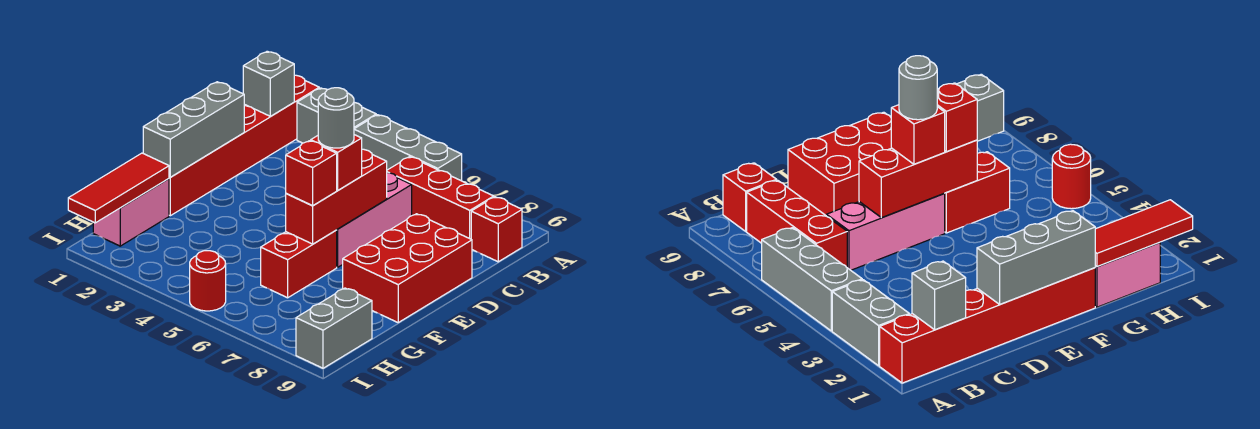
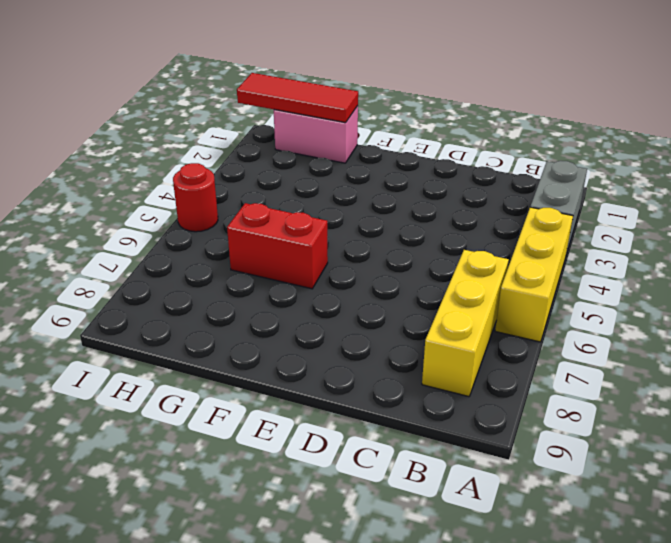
yellow 1x3 brick [495,207,573,342] -> grey 1x3 brick [354,115,462,181]
yellow 1x3 brick [422,250,509,397] -> red 1x3 brick [387,157,494,239]
none -> red 1x6 brick [169,75,319,216]
none -> red 1x1 brick [471,197,522,262]
none -> pink 1x3 brick [337,173,412,267]

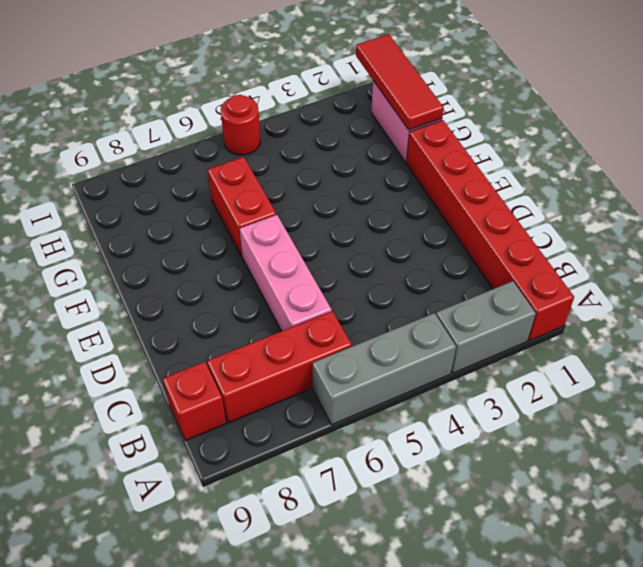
none -> red 2x3 brick [343,214,472,322]
none -> grey 1x2 brick [296,288,372,368]
none -> grey 1x1 brick [243,51,294,116]

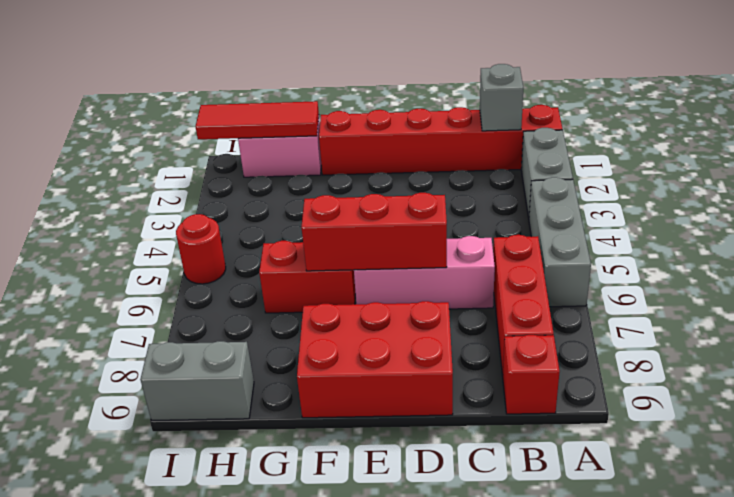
none -> grey 1x3 brick [143,82,244,177]
none -> red 1x1 brick [311,135,362,190]
none -> red 1x1 brick [286,141,337,206]

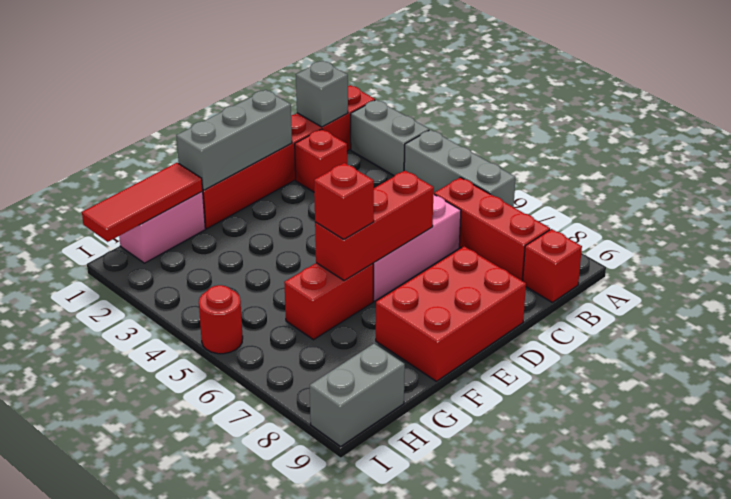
red 1x1 brick [295,129,347,192] -> red 1x1 brick moved to [311,135,362,190]
none -> grey 1x1 round brick [318,88,354,148]

